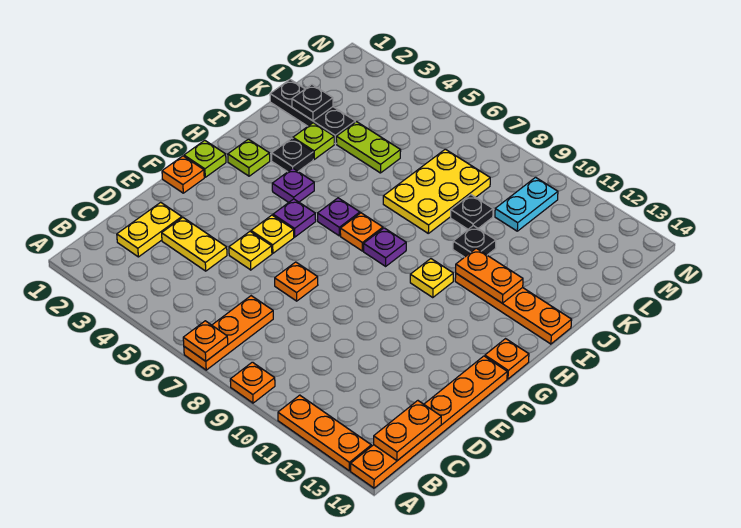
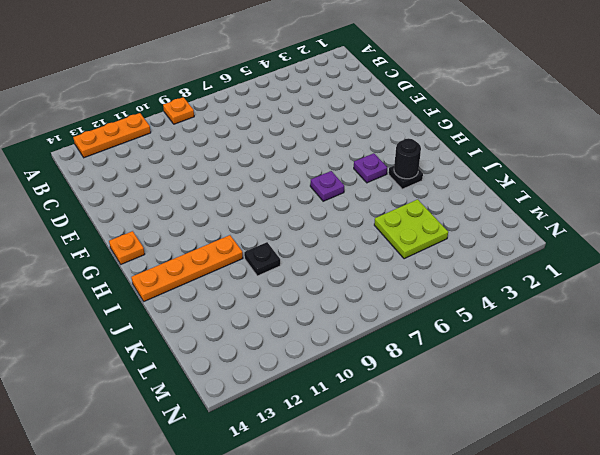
black 1x1 round brick [394,138,421,179] -> none
lime 2x2 plate [374,199,448,259] -> lime 1x2 plate [336,122,401,173]
none -> orange 1x3 plate [184,296,273,370]
none -> orange 1x6 plate [351,356,507,488]
none -> yellow 1x2 plate [117,202,182,257]
none -> yellow 1x2 plate [162,218,227,271]

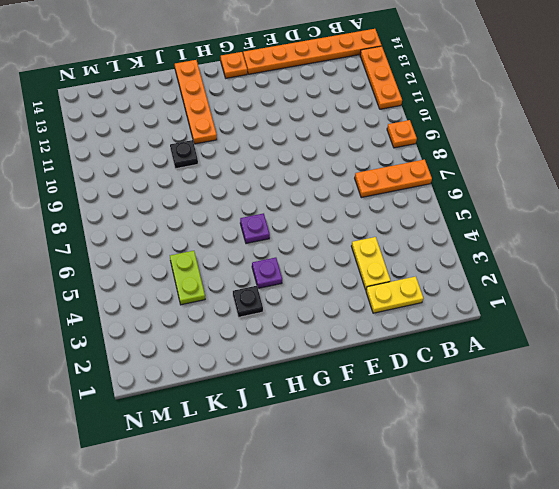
none -> yellow 1x1 plate [229,232,272,270]
none -> orange 1x1 plate [275,262,318,301]
none -> orange 1x1 plate [162,156,204,193]
none -> yellow 1x1 plate [251,215,294,253]

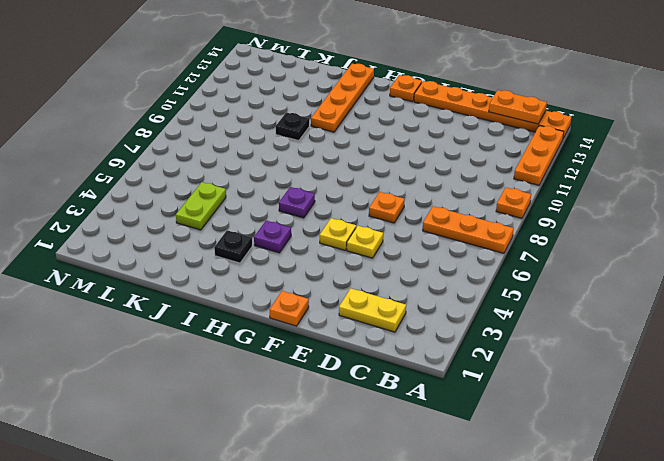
none -> yellow 1x2 plate [162,218,227,271]
none -> lime 1x1 plate [184,140,226,177]
none -> purple 1x1 plate [273,199,316,237]
none -> lime 1x1 plate [228,139,270,176]

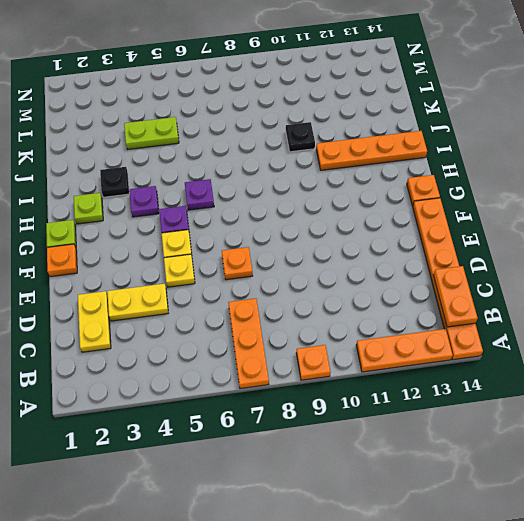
none -> orange 1x1 plate [340,213,383,251]
none -> purple 1x1 plate [364,228,406,266]
none -> yellow 1x1 plate [410,259,453,298]
none -> lime 1x1 plate [293,123,334,159]

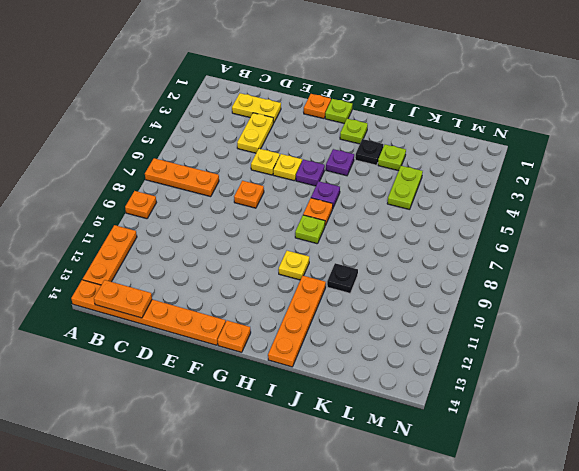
lime 1x1 plate [295,215,325,244] -> purple 1x1 plate [364,228,406,266]
none -> yellow 2x3 plate [383,149,490,233]
none -> black 1x3 plate [270,80,355,144]
none -> black 1x1 plate [451,195,493,229]
none -> cyan 1x2 plate [495,177,558,231]

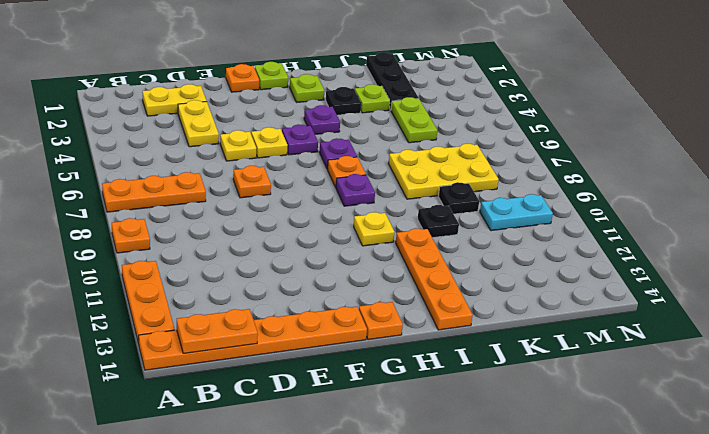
none -> orange 1x1 plate [183,321,228,361]
none -> orange 1x2 plate [456,248,523,303]
none -> black 1x1 plate [292,85,333,121]

